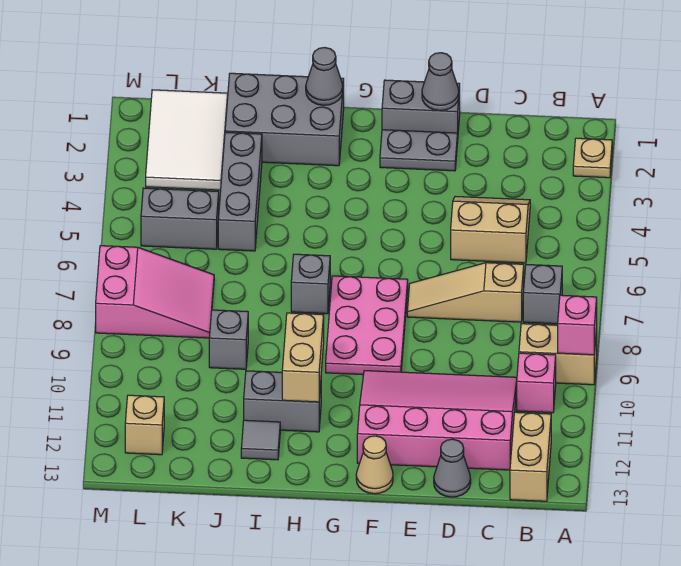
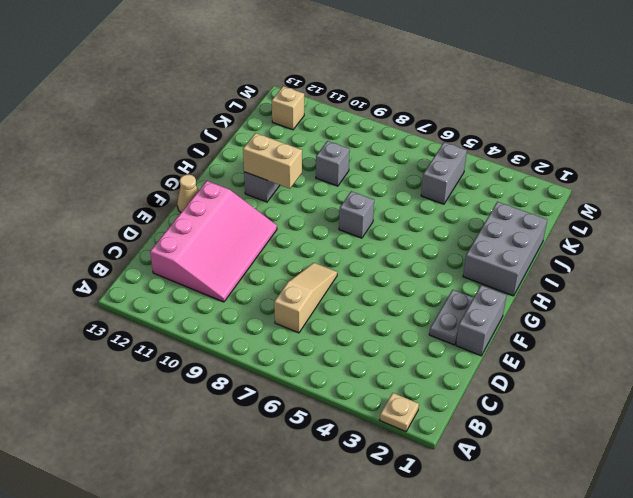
none -> tan 1x2 brick [519,324,597,385]
none -> grey 1x1 brick [523,264,562,324]
none -> pink 1x1 brick [517,353,556,413]

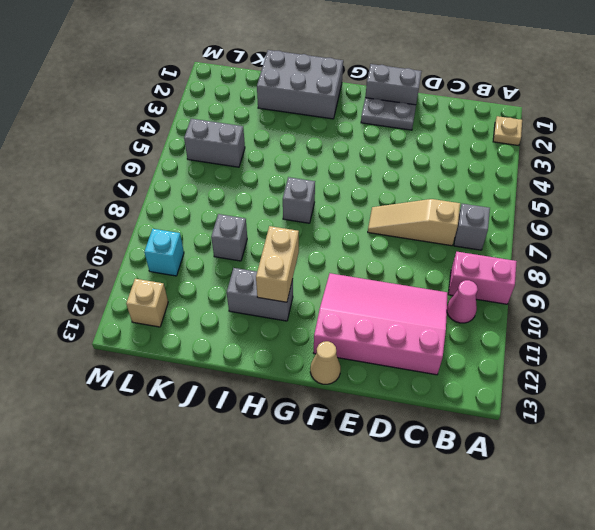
pink 1x2 brick [448,252,517,304] -> tan 1x2 brick [519,324,597,385]
pink 1x1 cone [447,280,478,323] -> pink 1x1 brick [517,353,556,413]
cyan 1x1 brick [144,229,184,276] -> none
none -> tan 1x2 brick [510,412,551,501]
none -> tan 2x2 slope [451,196,530,263]
none -> grey 1x1 cone [434,439,471,497]

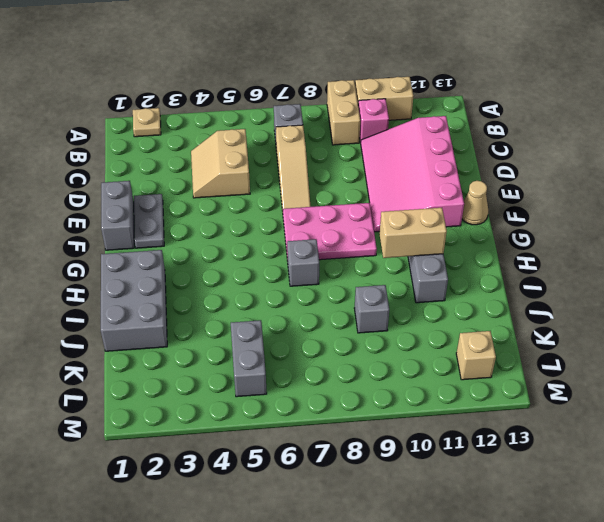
tan 1x2 brick [355,77,413,120] -> tan 1x2 brick moved to [510,412,551,501]
none -> grey 1x1 cone [434,439,471,497]
none -> grey 1x1 tile [241,420,280,460]
none -> grey 1x3 brick [218,132,262,251]

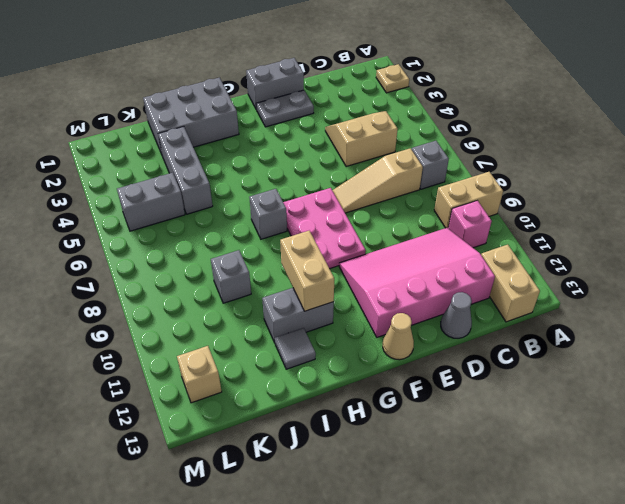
none -> white 2x3 tile [146,90,228,190]
none -> pink 2x3 slope [96,246,214,338]
none -> pink 1x1 brick [558,295,597,355]

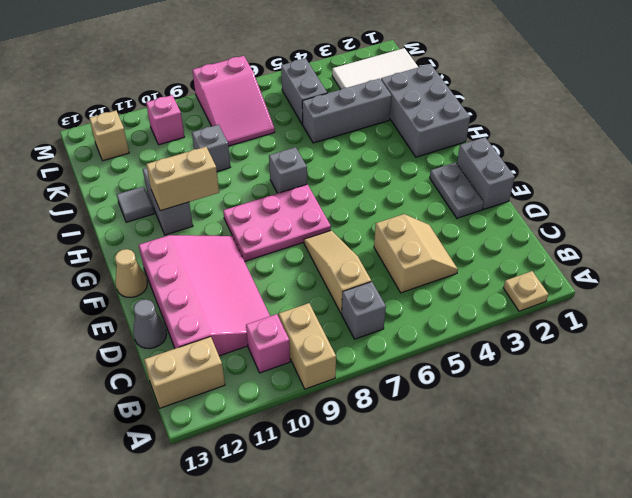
pink 1x1 brick [146,95,184,145] -> pink 1x1 brick moved to [558,295,597,355]
none -> grey 1x1 cone [422,53,459,110]
none -> grey 1x1 cone [306,48,343,105]

